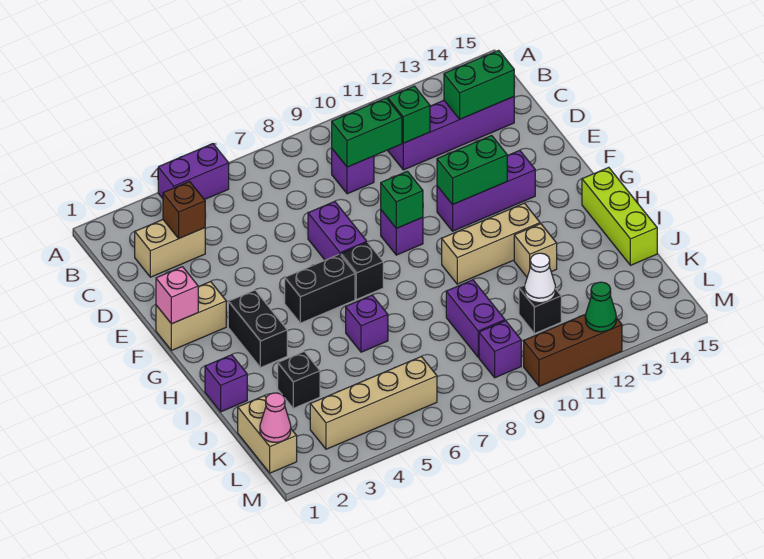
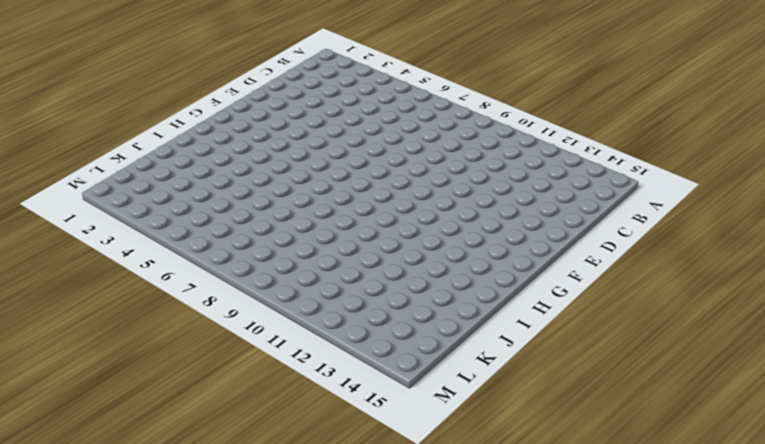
none -> purple 1x2 brick [158,144,229,200]
none -> tan 1x2 brick [135,220,205,277]
none -> purple 1x1 brick [332,149,374,194]
none -> purple 1x4 brick [388,97,514,170]

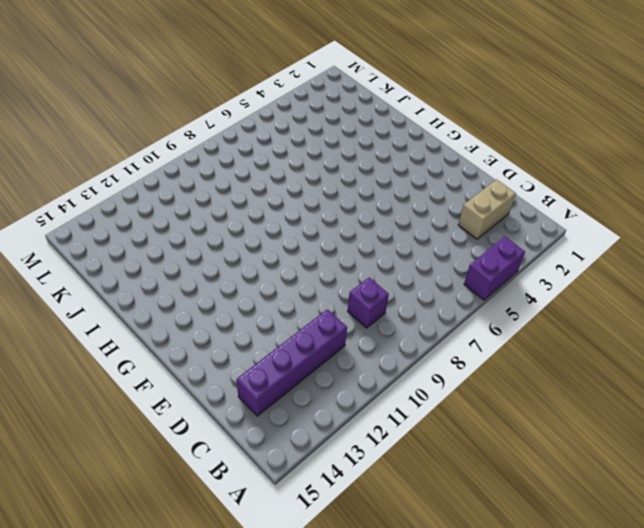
none -> purple 1x2 brick [308,201,367,260]
none -> tan 1x2 brick [156,282,226,351]
none -> purple 1x1 brick [381,210,423,255]
none -> purple 1x3 brick [437,150,535,231]

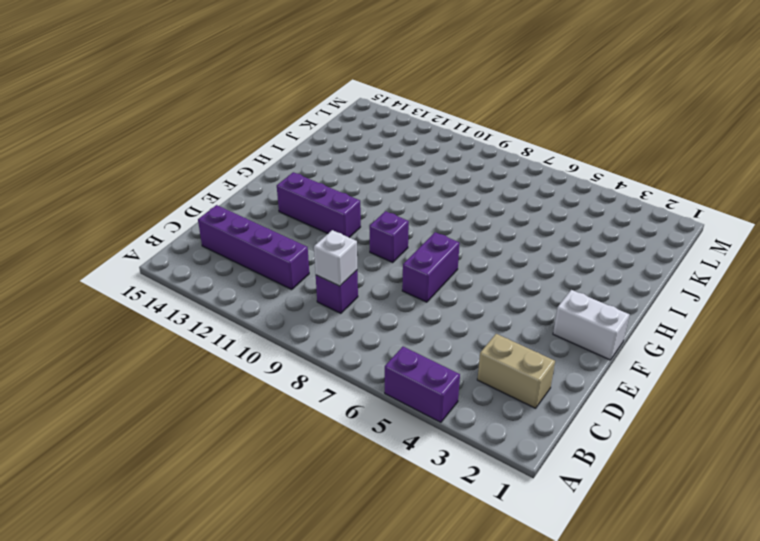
white 1x1 brick [314,230,357,286] -> green 1x2 brick [332,98,402,167]
white 1x2 brick [553,290,630,360] -> tan 1x2 brick [156,282,226,351]
none -> black 1x2 brick [228,290,287,368]
none -> black 1x2 brick [285,254,355,323]
none -> black 1x1 brick [341,242,383,299]
none -> tan 1x3 brick [442,203,540,284]

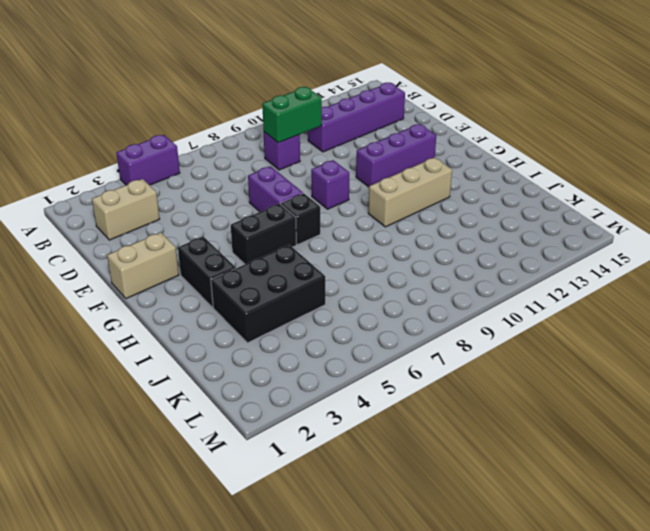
black 2x3 brick [211,245,325,343] -> black 1x1 brick [278,351,320,408]
none -> lime 1x3 brick [582,167,657,265]
none -> purple 1x1 brick [205,355,247,412]
none -> purple 1x1 brick [346,295,388,352]
none -> tan 1x1 brick [514,224,557,277]

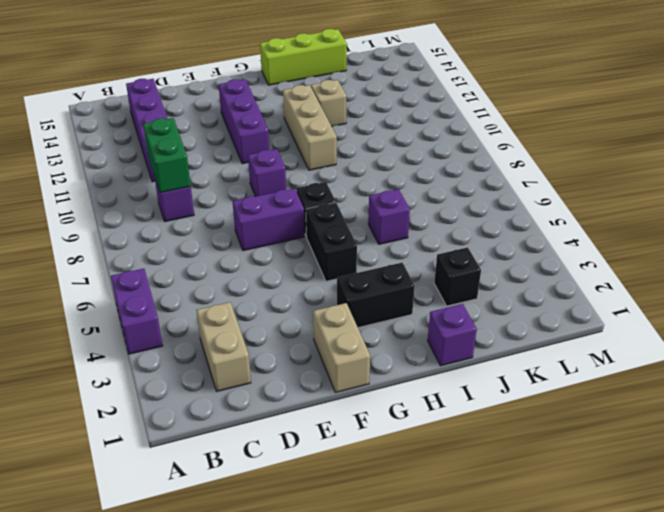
none -> purple 1x2 brick [446,280,505,357]
none -> tan 1x2 brick [238,396,297,473]
none -> black 1x1 brick [519,285,561,334]
none -> tan 1x4 brick [310,357,437,449]

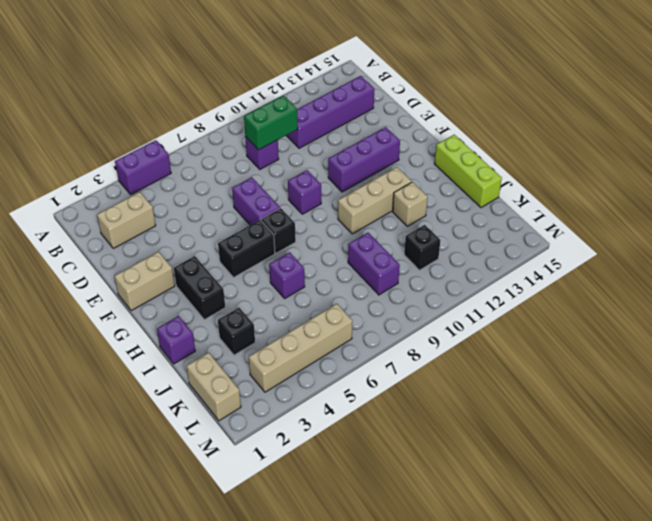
none -> purple 1x1 brick [479,321,521,378]
none -> brown 1x3 brick [524,314,622,386]
none -> brown 1x1 brick [163,182,205,238]
none -> green 1x1 brick [388,86,430,143]

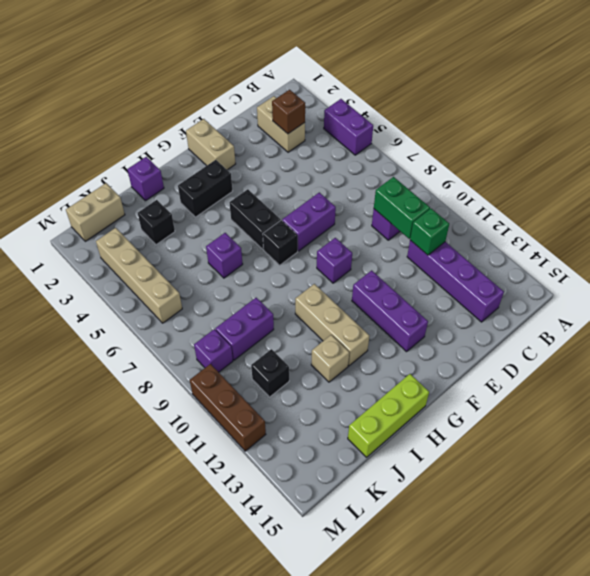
none -> green 1x2 brick [444,50,514,119]
none -> pink 1x1 brick [156,267,198,324]
none -> green 1x1 brick [381,171,423,228]
none -> green 1x2 brick [437,136,507,205]

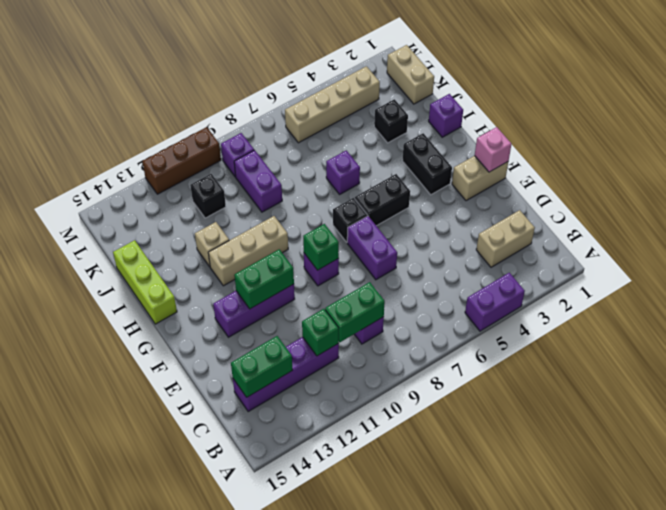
none -> brown 1x1 brick [163,182,205,238]
none -> white 1x1 cone [525,253,555,303]
none -> pink 1x1 cone [260,393,291,442]
none -> green 1x1 cone [585,282,616,332]

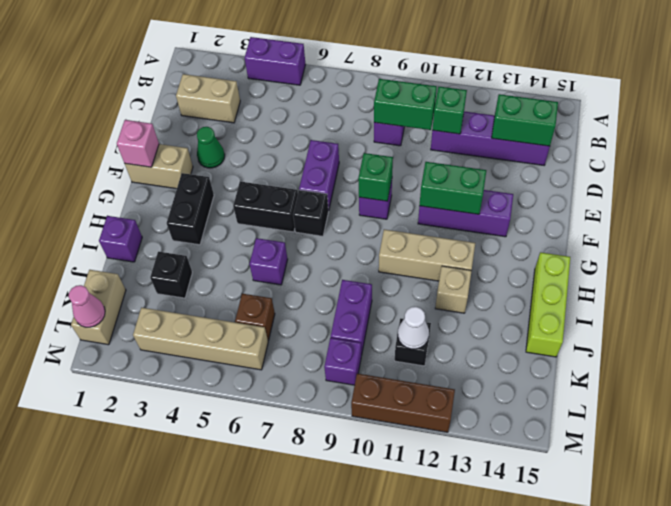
green 1x1 cone [197,127,225,168] -> green 1x1 cone moved to [585,282,616,332]
brown 1x1 brick [235,294,275,340] -> brown 1x1 brick moved to [163,182,205,238]

